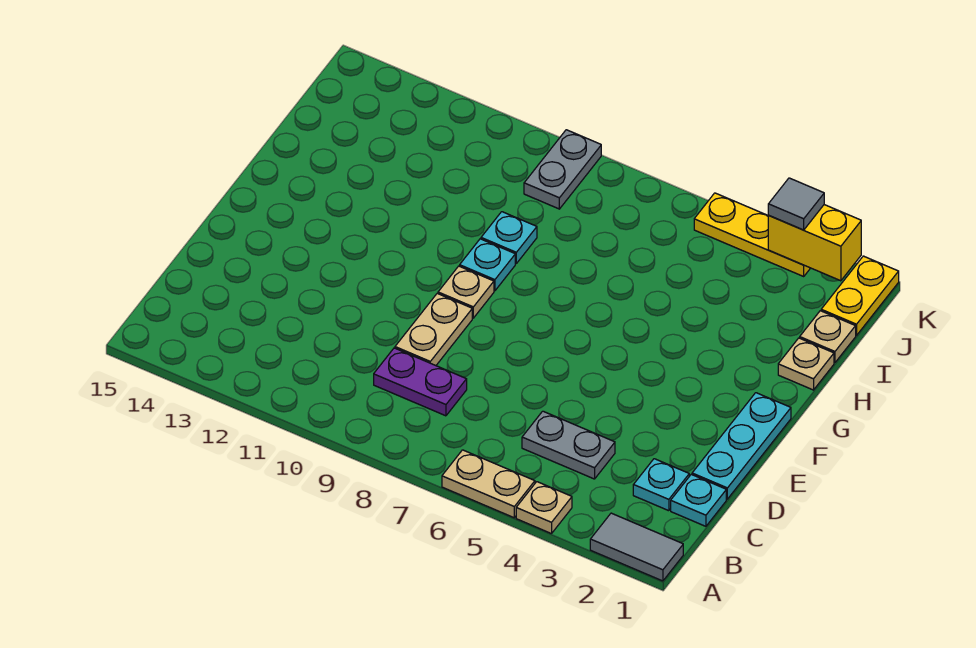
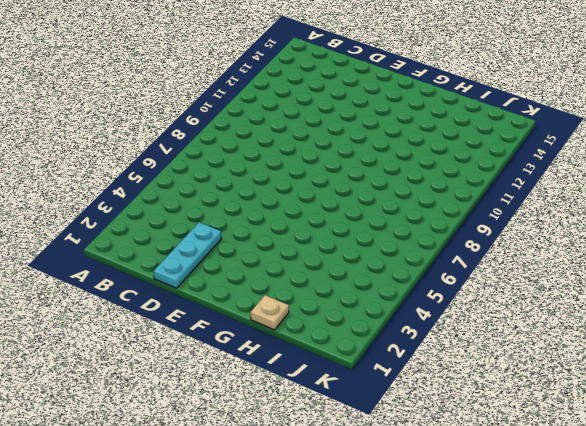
cyan 1x3 plate [154,222,222,288] -> cyan 1x3 plate turned to [692,393,791,499]
none -> grey 1x2 tile [590,513,683,581]
none -> tan 1x1 plate [516,482,572,534]
none -> tan 1x2 plate [442,450,535,518]

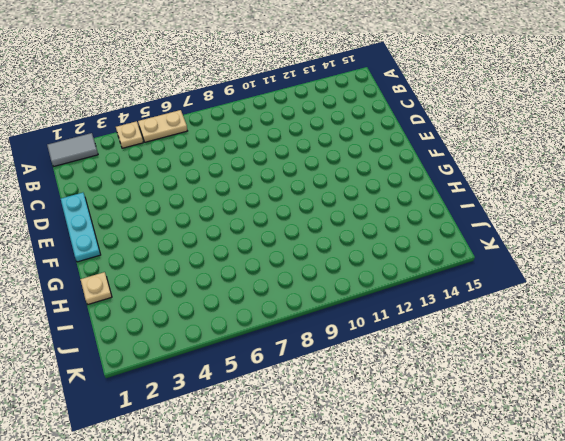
none -> cyan 1x1 plate [671,474,726,526]
none -> cyan 1x1 plate [633,459,689,511]
none -> grey 1x2 plate [522,411,615,479]

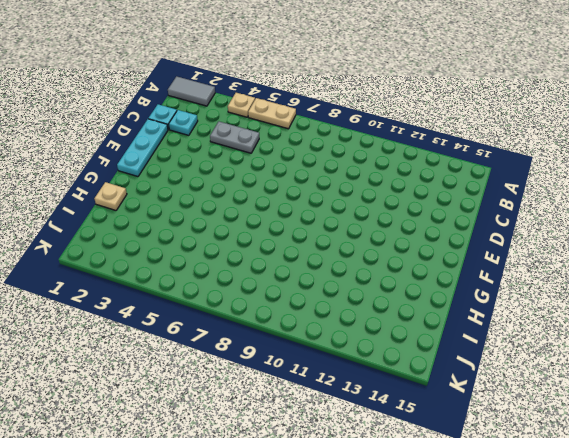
none -> purple 1x2 plate [374,348,467,416]
none -> tan 1x2 plate [395,293,472,366]
none -> tan 1x1 plate [438,266,494,318]

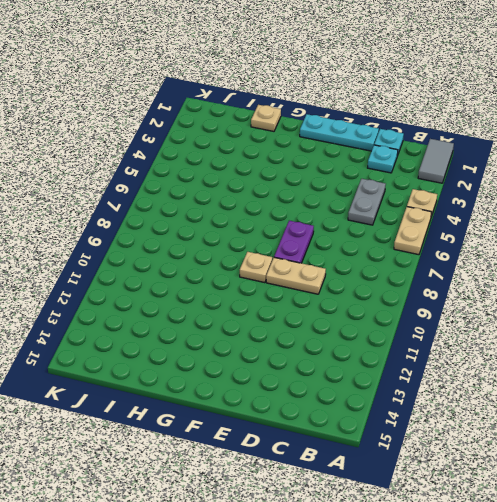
purple 1x2 plate [274,221,314,263] -> purple 1x2 plate moved to [374,348,467,416]
none -> cyan 1x1 plate [460,239,515,291]
none -> cyan 1x1 plate [481,212,537,263]
none -> tan 1x1 plate [800,311,856,363]

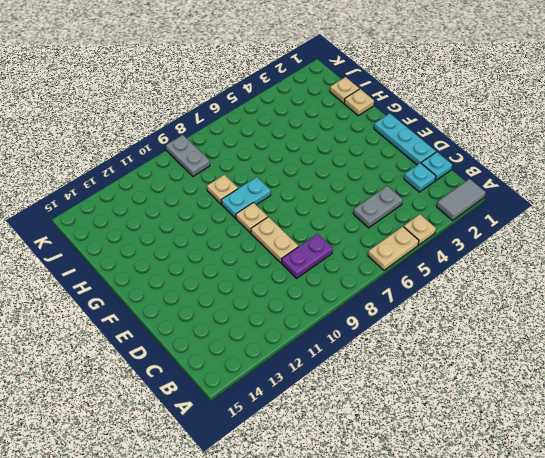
cyan 1x2 plate [221,177,271,218] -> cyan 1x1 plate [460,239,515,291]
tan 1x1 plate [207,175,238,204] -> cyan 1x1 plate [481,212,537,263]
none -> yellow 1x2 plate [821,256,899,335]
none -> yellow 1x3 plate [694,193,810,276]
none -> yellow 1x2 brick [768,205,861,281]

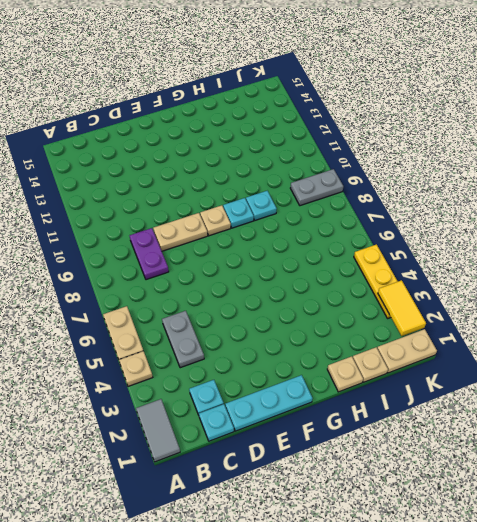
tan 1x2 plate [377,329,437,373] -> yellow 1x2 plate [821,256,899,335]
yellow 1x2 tile [378,280,426,336] -> yellow 1x2 brick [768,205,861,281]
none -> grey 1x1 tile [768,178,824,230]

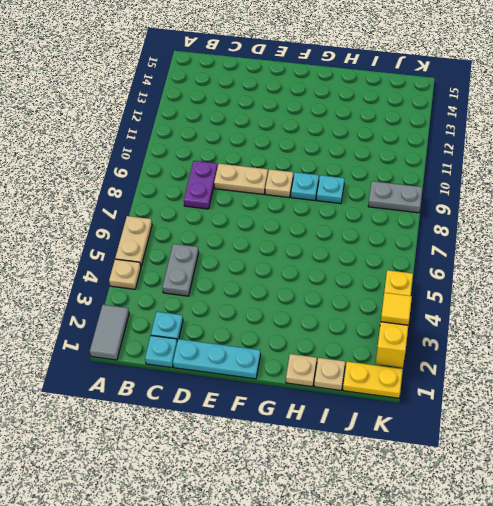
yellow 1x1 tile [381,293,412,325] -> grey 1x1 tile [768,178,824,230]

